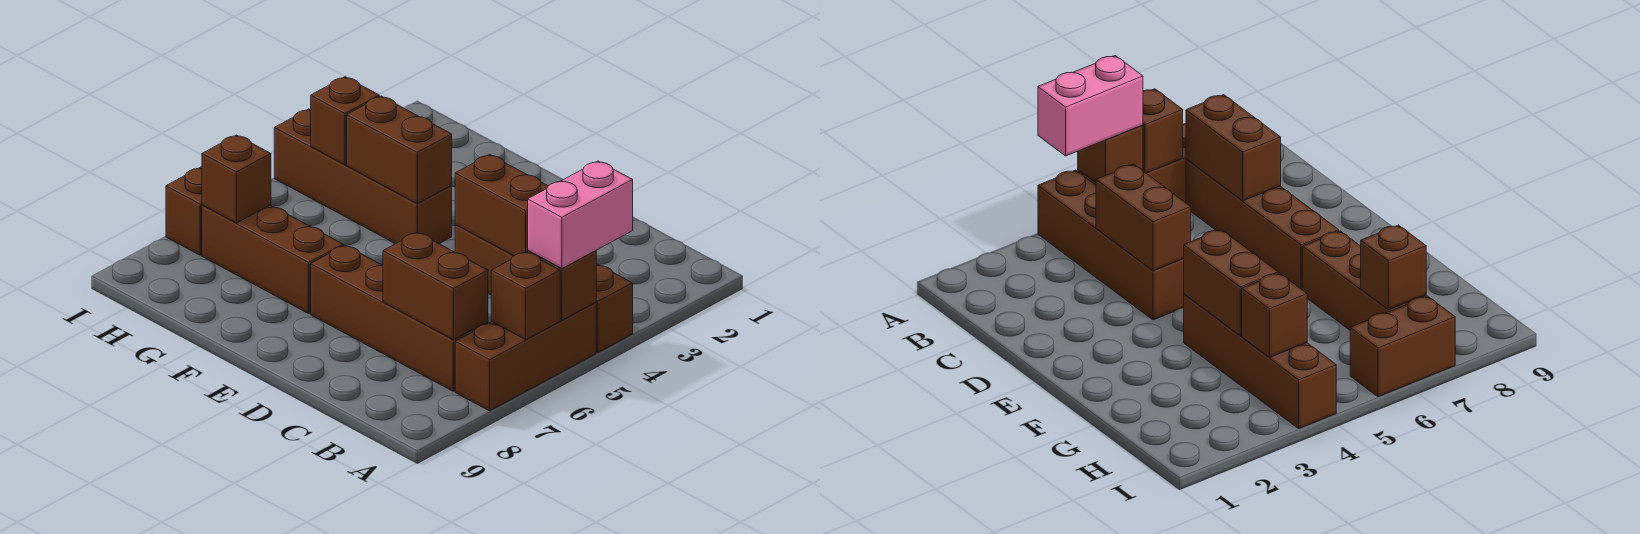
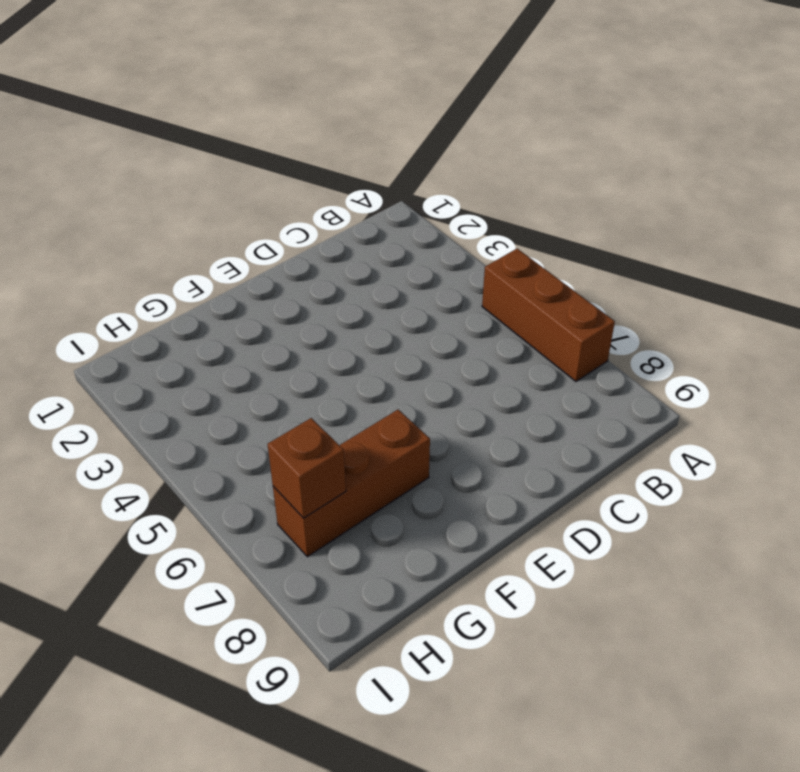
none -> brown 1x4 brick [455,224,633,353]
none -> brown 1x4 brick [311,245,488,391]
none -> brown 1x4 brick [274,109,452,244]

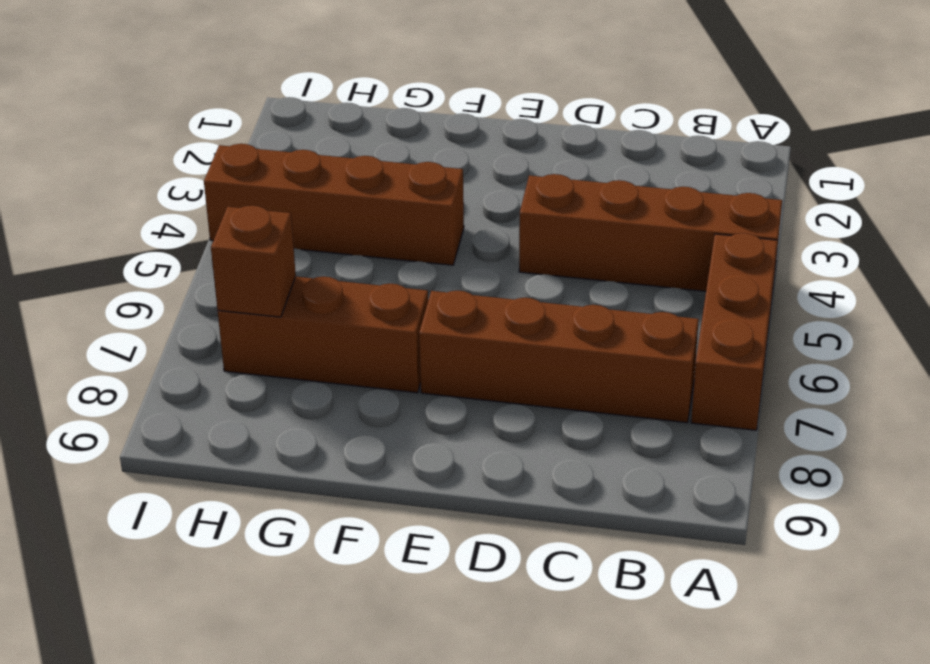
none -> brown 1x2 brick [166,167,202,255]
none -> brown 1x1 brick [528,251,596,320]
none -> brown 1x1 brick [491,252,560,340]

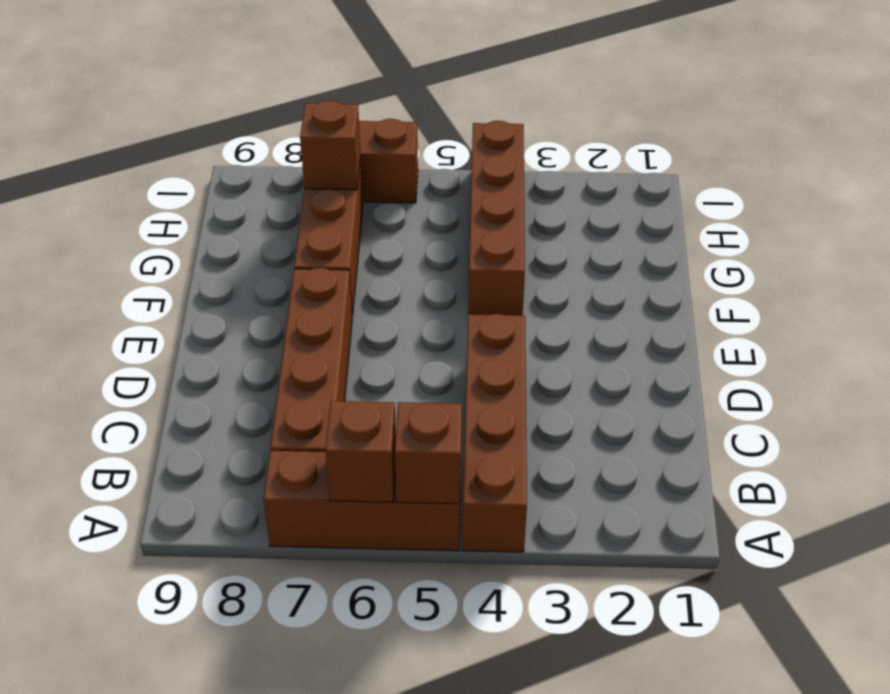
none -> brown 1x2 brick [383,232,488,340]
none -> brown 1x2 brick [455,155,548,256]
none -> brown 1x2 brick [347,96,452,203]

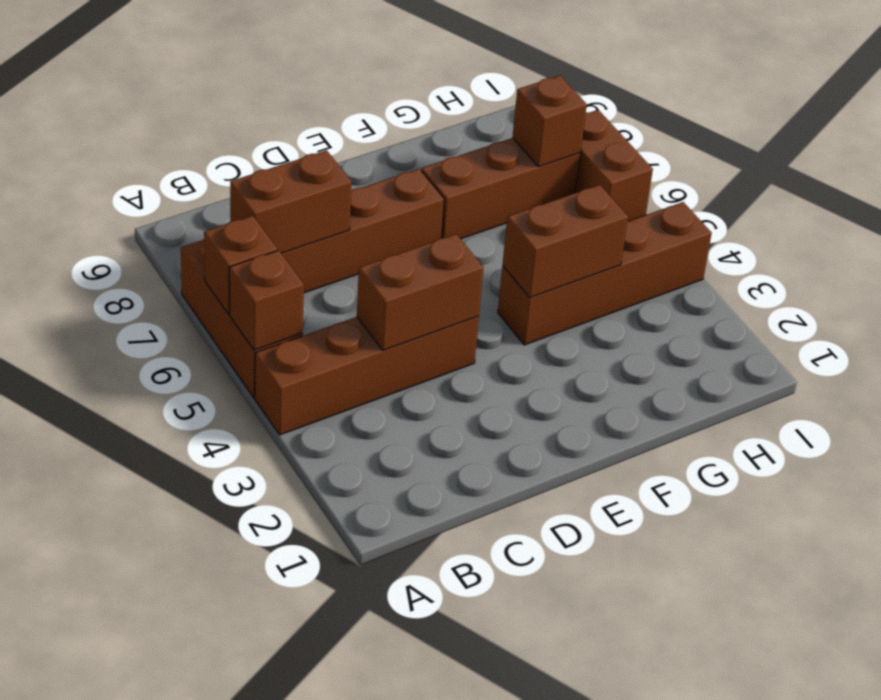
none -> brown 1x1 brick [311,77,379,165]
none -> pink 1x2 brick [528,161,633,268]

